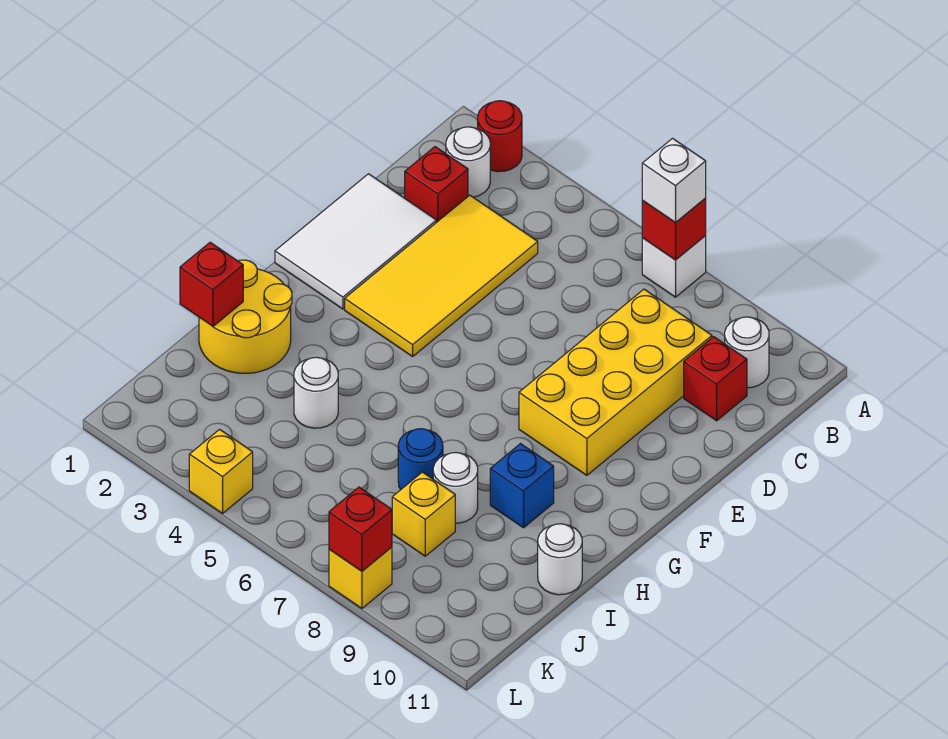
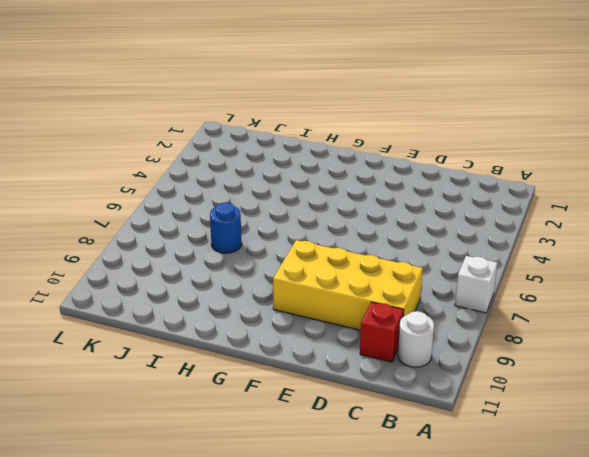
none -> red 1x1 round brick [478,101,522,172]
none -> white 1x1 round brick [446,127,490,197]
none -> red 1x1 brick [405,147,468,222]

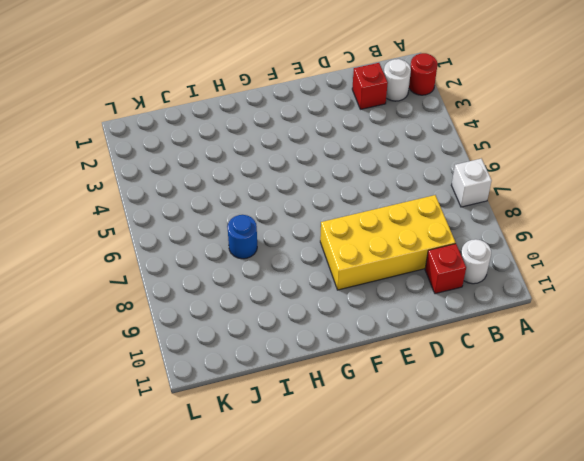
none -> yellow 2x4 tile [345,195,538,357]
none -> white 2x3 tile [275,174,436,309]
none -> yellow 2x2 round brick [199,260,292,373]

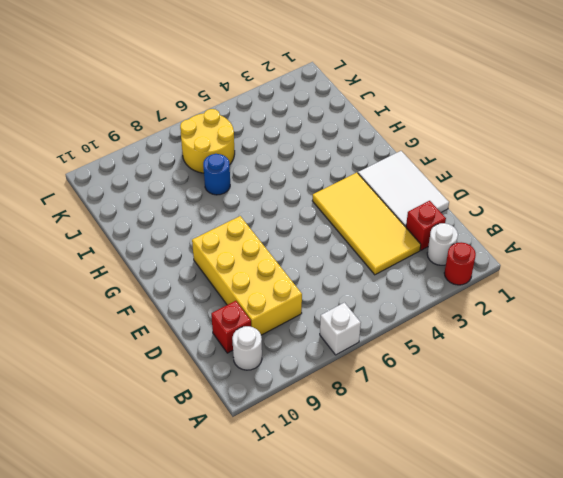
yellow 2x2 round brick [180,109,235,173] -> yellow 2x2 round brick moved to [199,260,292,373]
none -> blue 1x1 brick [490,444,554,528]
none -> white 1x1 round brick [294,357,338,428]
none -> white 1x1 round brick [433,452,478,523]

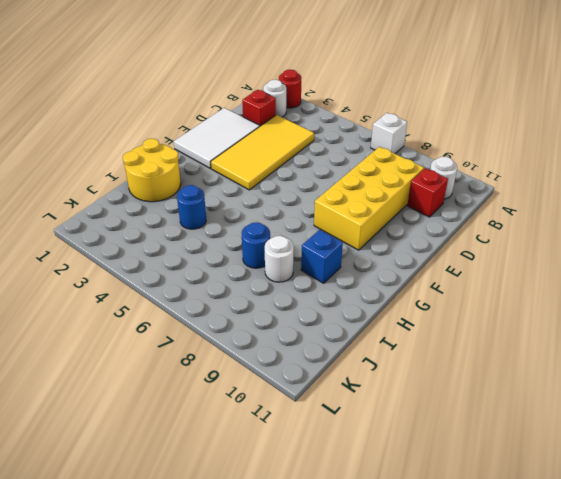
blue 1x1 round brick [177,185,206,229] -> white 1x1 round brick [294,357,338,428]
none -> white 1x1 round brick [538,524,582,595]
none -> yellow 1x1 brick [392,472,455,556]
none -> yellow 1x1 brick [189,429,253,513]

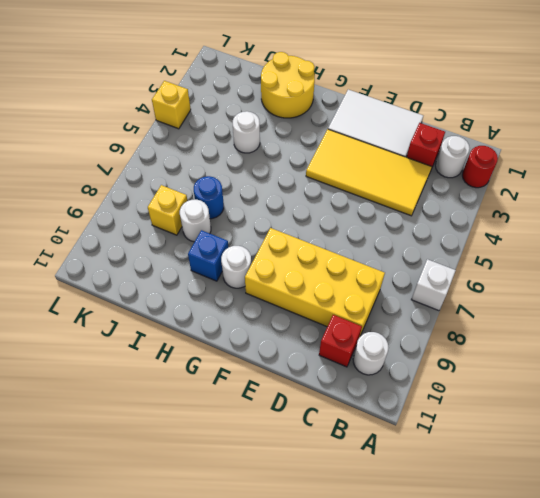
white 1x1 round brick [221,246,251,288] -> white 1x1 round brick moved to [538,524,582,595]
none -> yellow 1x1 brick [329,547,392,608]
none -> red 1x1 brick [642,198,706,260]
none -> red 1x1 brick [180,242,243,326]

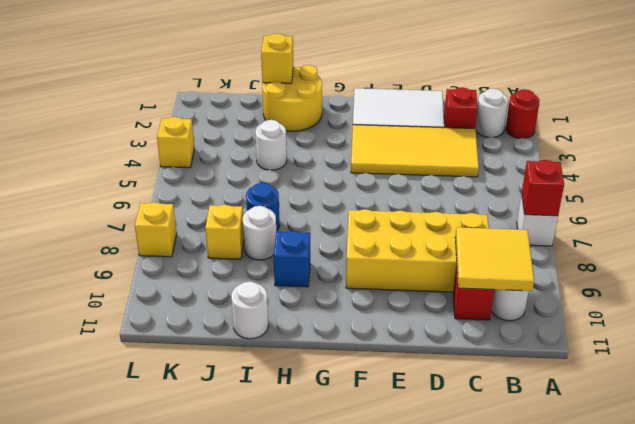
yellow 2x2 tile [455,227,534,291] -> none
yellow 1x1 brick [261,33,293,83] -> red 1x1 brick [180,242,243,326]
none -> red 1x1 brick [329,487,392,571]
none -> white 1x1 brick [642,138,706,222]

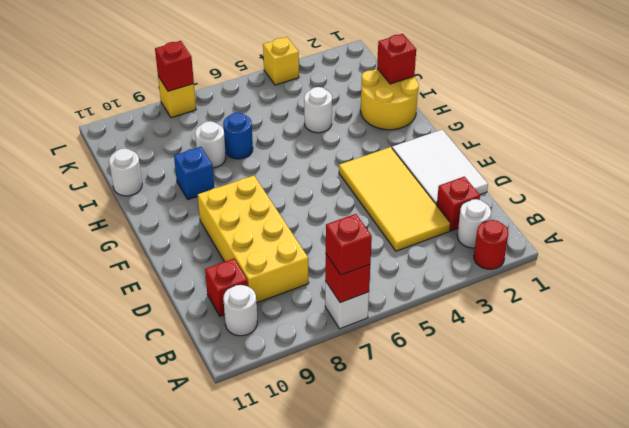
red 1x1 brick [326,214,372,275] -> white 1x1 brick [642,138,706,222]
none -> yellow 1x1 brick [392,472,455,556]

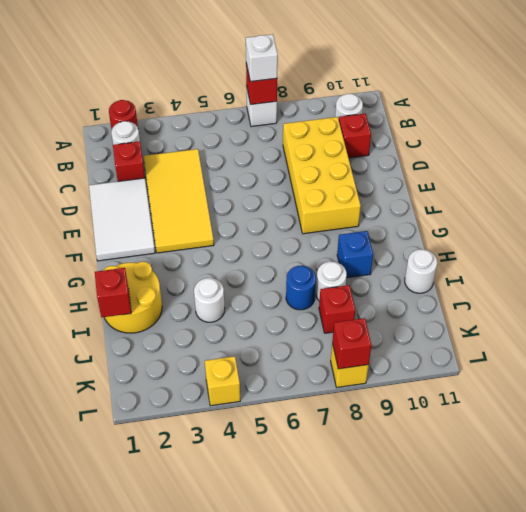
red 1x1 brick [319,285,356,333] -> yellow 1x1 brick [392,472,455,556]

